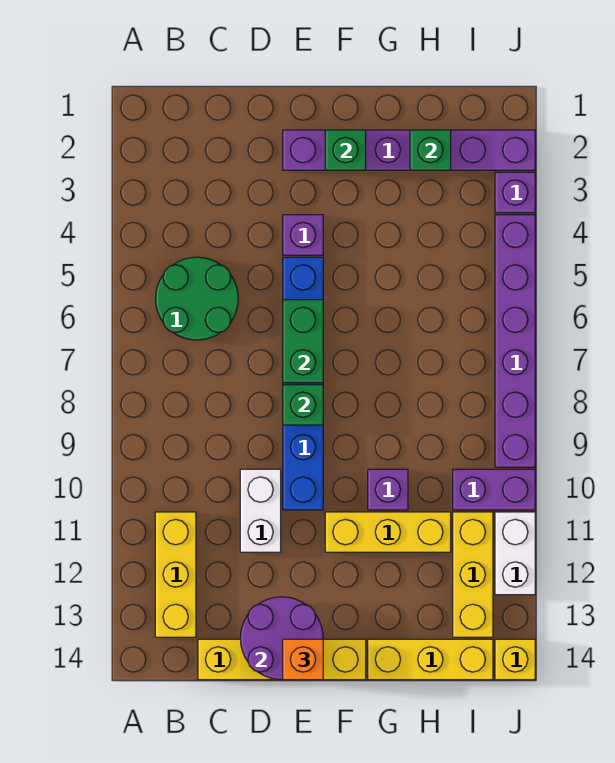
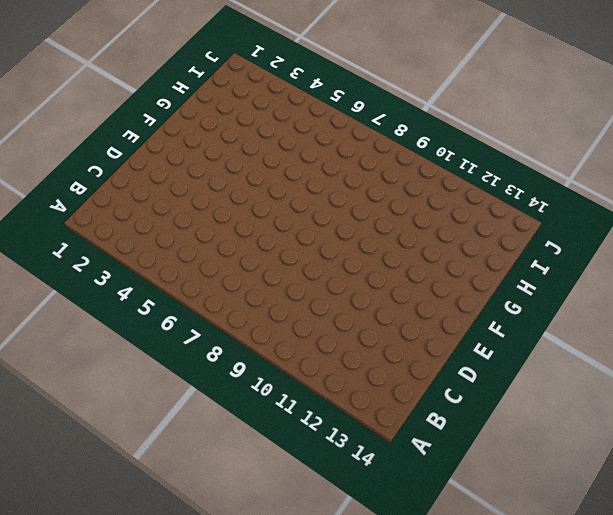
none -> green 2x2 round brick [155,257,238,340]
none -> yellow 1x3 brick [155,512,196,637]
none -> yellow 1x4 brick [198,639,366,680]

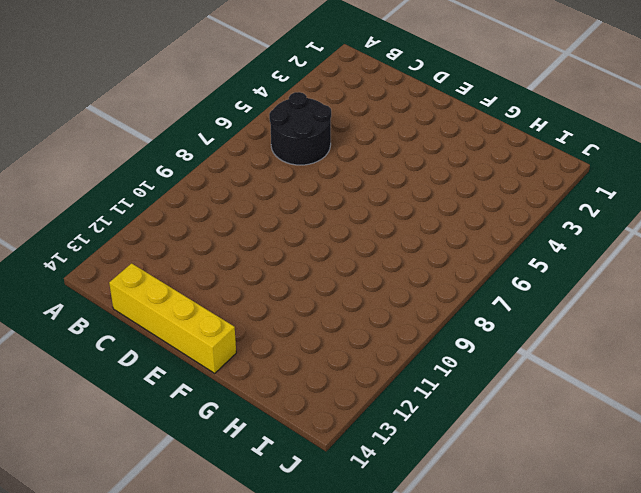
black 2x2 round brick [269,92,331,165] -> green 2x2 round brick [155,257,238,340]
none -> yellow 1x3 brick [155,512,196,637]
none -> white 1x2 brick [240,469,281,552]
none -> purple 1x6 brick [283,130,535,170]

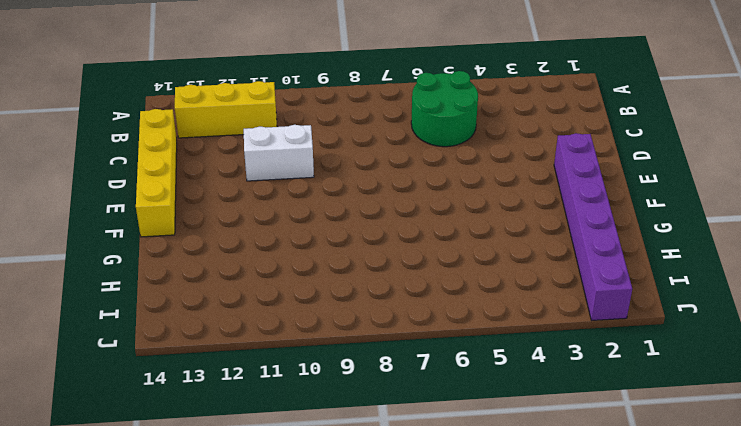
none -> purple 1x1 brick [283,215,323,255]
none -> blue 1x6 brick [283,257,323,510]
none -> yellow 1x3 brick [325,512,451,552]

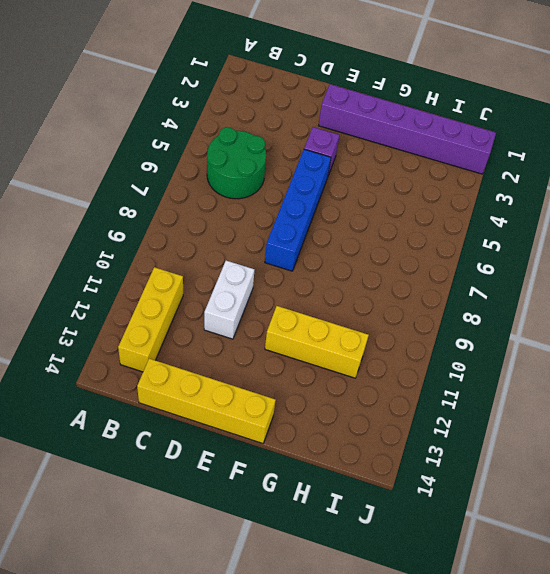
blue 1x4 brick [265,149,331,271] -> blue 1x6 brick [283,257,323,510]
none -> purple 1x1 brick [368,469,408,510]
none -> yellow 1x3 brick [368,639,493,680]
none -> purple 1x2 brick [453,469,535,510]

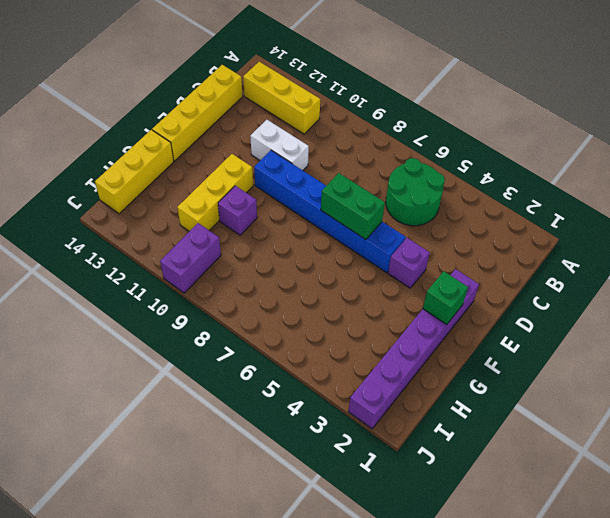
none -> yellow 1x3 brick [453,512,493,637]
none -> purple 1x1 brick [495,172,535,213]
none -> purple 1x6 brick [495,215,535,467]

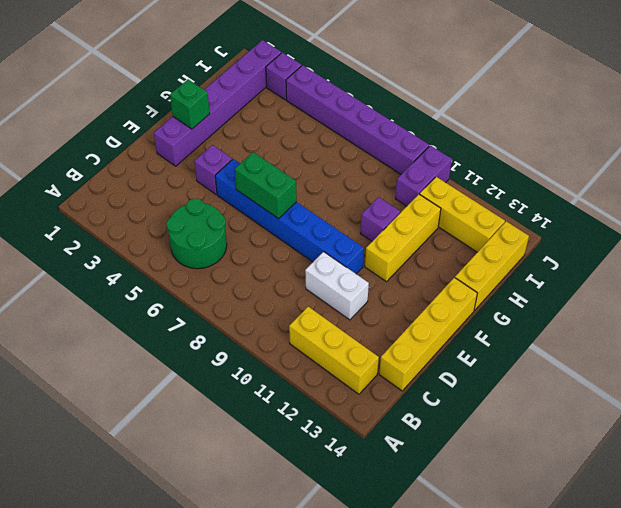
none -> white 1x2 brick [495,512,535,595]
none -> yellow 1x1 brick [495,639,535,680]
none -> purple 2x2 round brick [240,597,323,680]

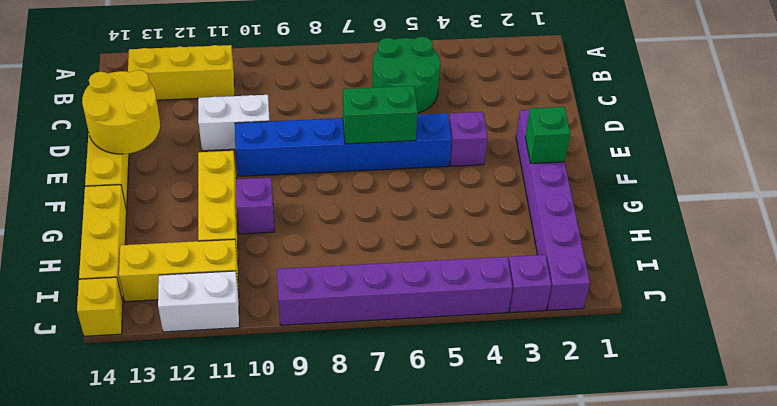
yellow 2x2 round brick [82,70,160,154] -> purple 2x2 round brick [240,597,323,680]
none -> purple 1x2 brick [453,469,535,510]
none -> green 1x1 brick [283,385,323,425]
none -> green 1x1 brick [410,130,451,170]

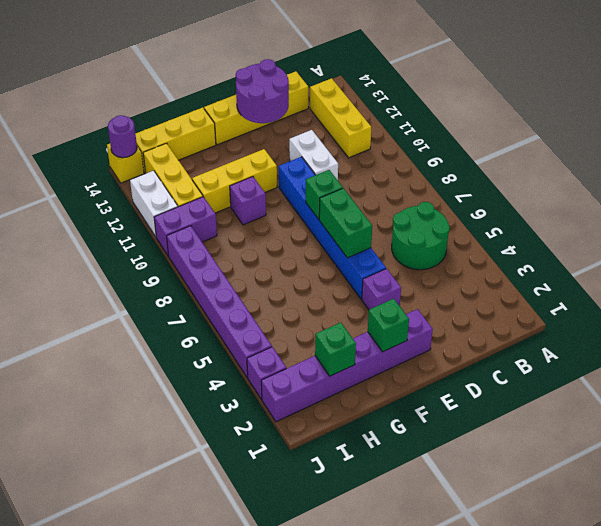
purple 1x1 round brick [108,115,137,158] -> none
none -> orange 1x1 brick [283,639,323,680]

